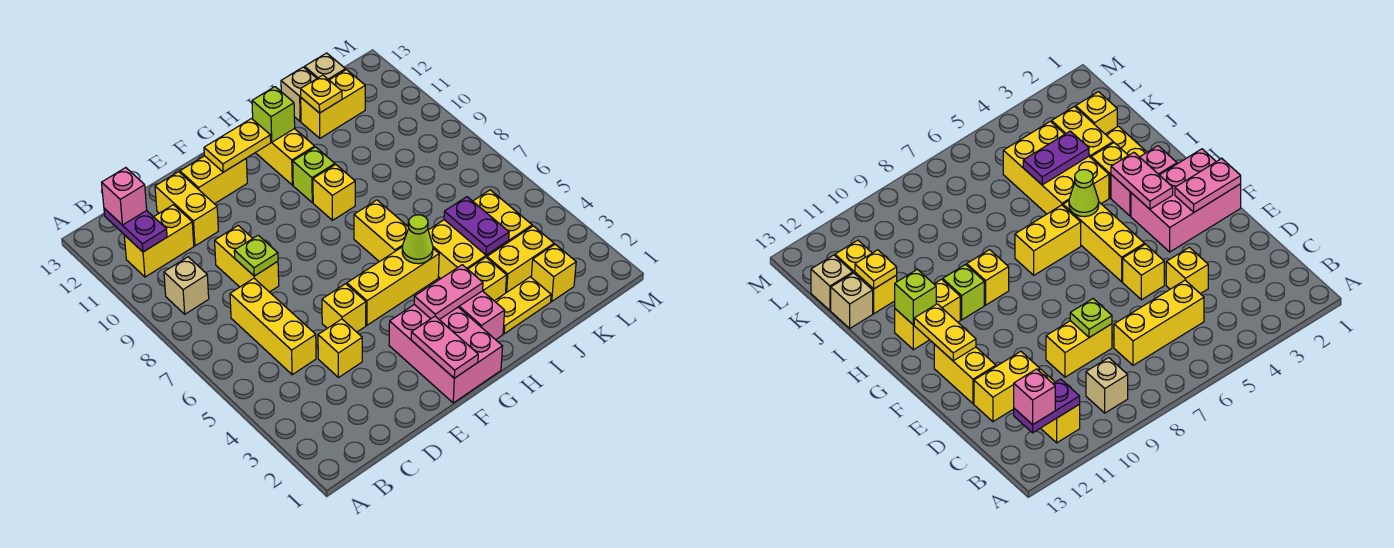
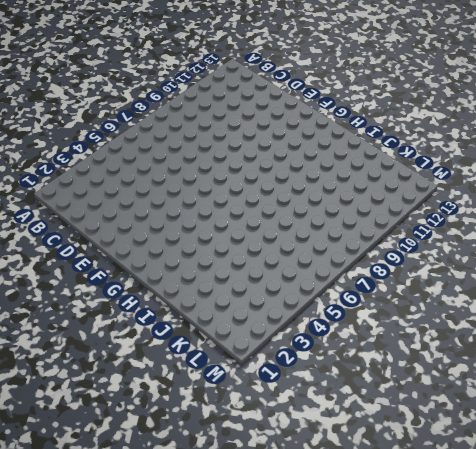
none -> tan 1x1 brick [164,257,209,314]
none -> yellow 1x2 brick [124,205,194,277]
none -> yellow 1x3 brick [230,278,316,375]
none -> yellow 1x1 brick [318,319,362,378]

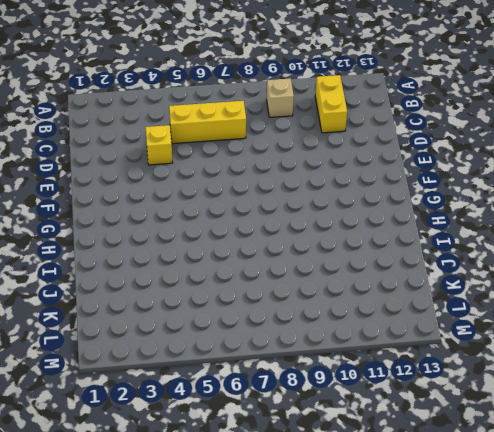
none -> yellow 1x2 brick [215,226,279,292]
none -> yellow 1x2 brick [155,172,218,246]
none -> yellow 1x1 brick [322,284,366,332]
none -> yellow 1x2 brick [180,156,247,204]

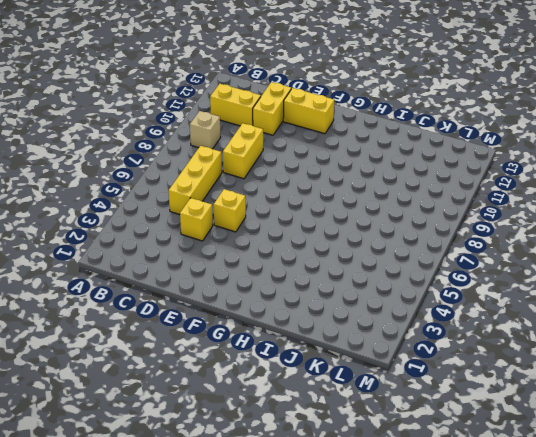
none -> pink 2x3 brick [389,305,503,403]
none -> yellow 1x3 brick [347,247,439,325]
none -> pink 1x2 brick [459,291,505,340]
none -> yellow 1x2 brick [354,200,409,262]

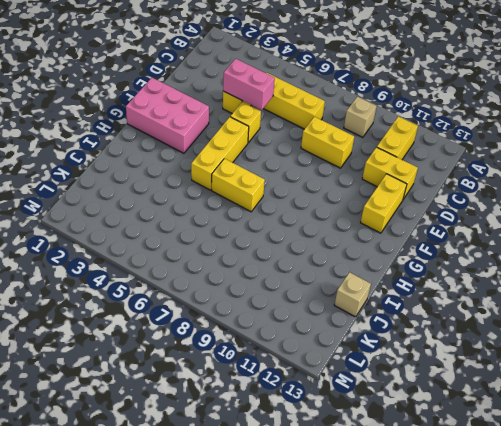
pink 1x2 brick [223,59,275,110] -> pink 1x2 brick moved to [459,291,505,340]
none -> yellow 1x1 brick [313,164,355,220]
none -> lime 1x1 brick [293,147,335,203]
none -> yellow 1x2 brick [255,129,315,185]
none -> yellow 1x2 plate [495,277,551,334]

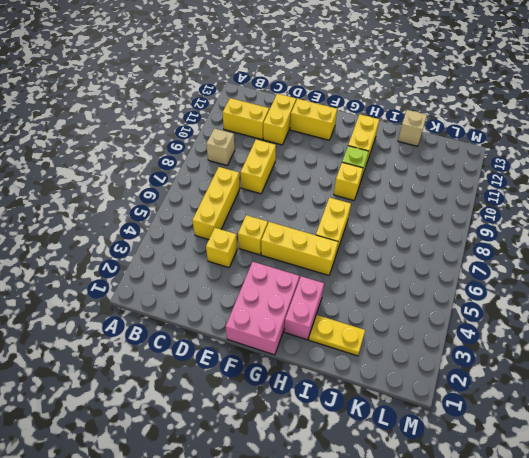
none -> yellow 1x1 brick [468,257,507,301]
none -> yellow 2x3 brick [428,190,532,279]
none -> yellow 1x2 brick [487,226,554,293]
none -> yellow 1x2 brick [301,70,365,138]

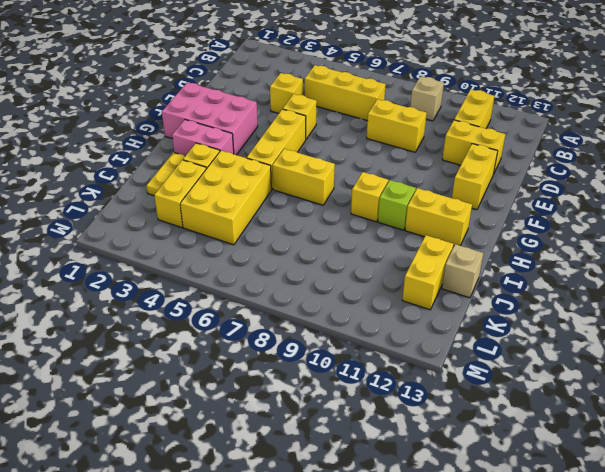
none -> yellow 1x1 brick [531,244,576,301]
none -> tan 1x1 brick [305,53,345,80]
none -> purple 1x2 plate [104,208,167,252]
none -> lime 1x1 plate [234,235,278,276]

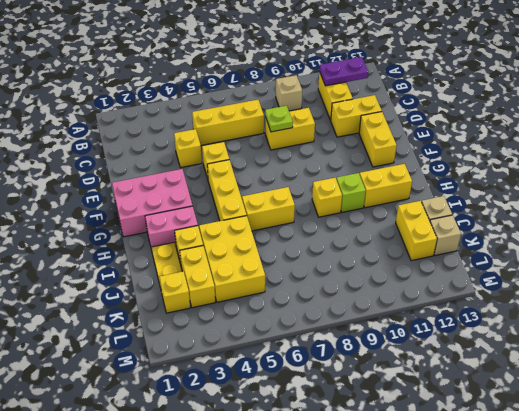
none -> pink 1x2 plate [411,316,478,378]
none -> yellow 1x2 plate [204,119,271,172]
none -> pink 1x2 plate [414,265,483,320]
none -> lime 1x1 cone [402,215,433,264]

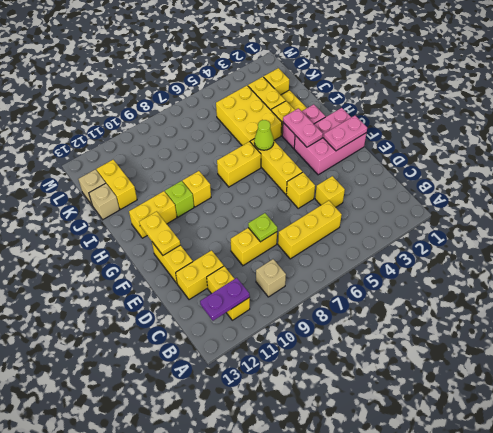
none -> lime 1x1 brick [252,87,295,142]
none -> purple 1x2 plate [444,197,509,255]
none -> yellow 1x1 plate [301,75,342,113]
none -> pink 1x1 brick [102,168,147,225]

